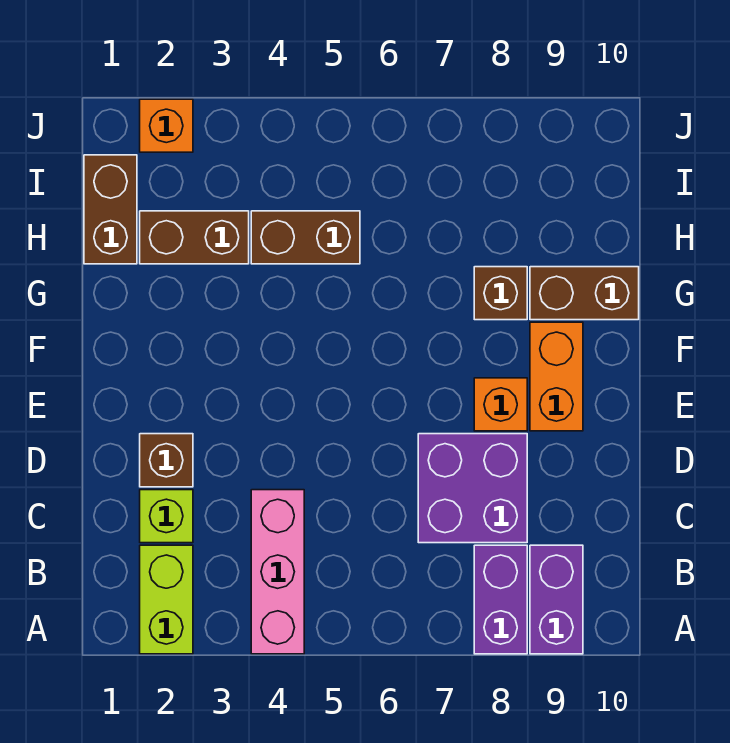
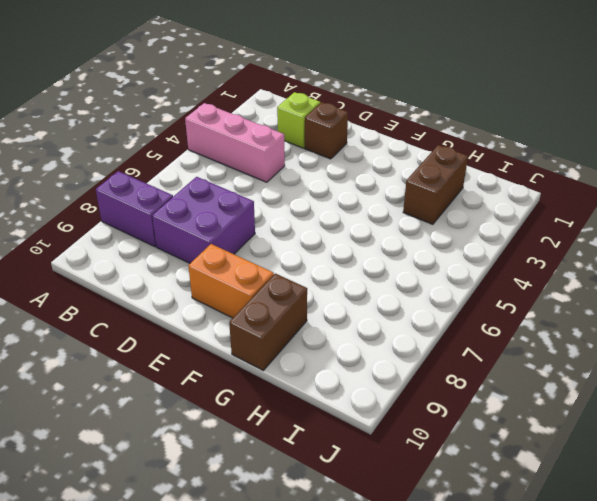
none -> lime 1x2 brick [140,545,193,654]
none -> purple 1x2 brick [530,545,583,654]
none -> orange 1x1 brick [474,378,527,431]

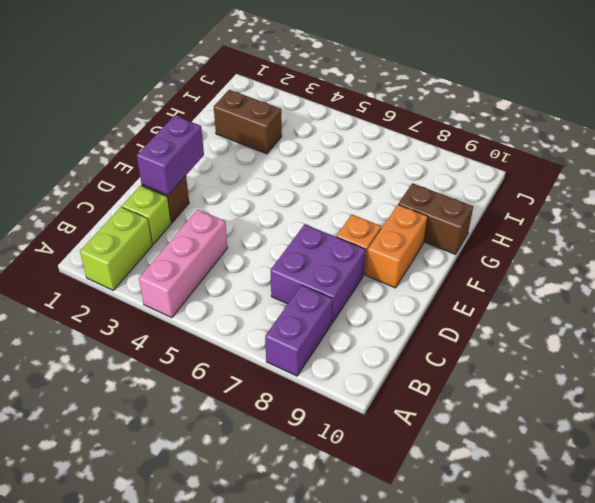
purple 1x2 brick [137,116,204,195] -> purple 1x2 brick moved to [530,545,583,654]
none -> brown 1x1 brick [474,267,527,320]
none -> brown 1x2 brick [84,155,137,264]
none -> brown 1x2 brick [251,211,360,264]

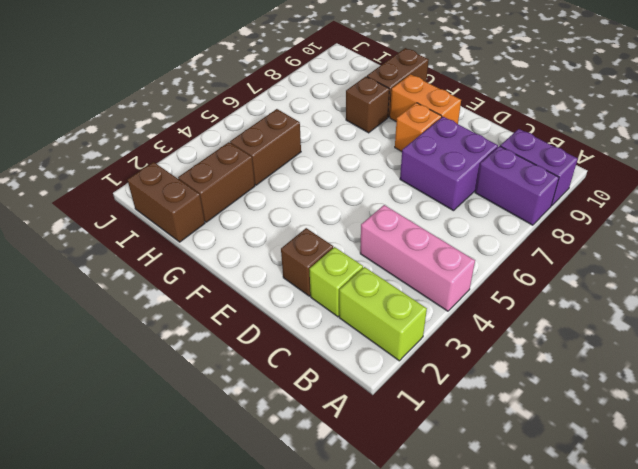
none -> orange 1x1 brick [140,99,193,152]

